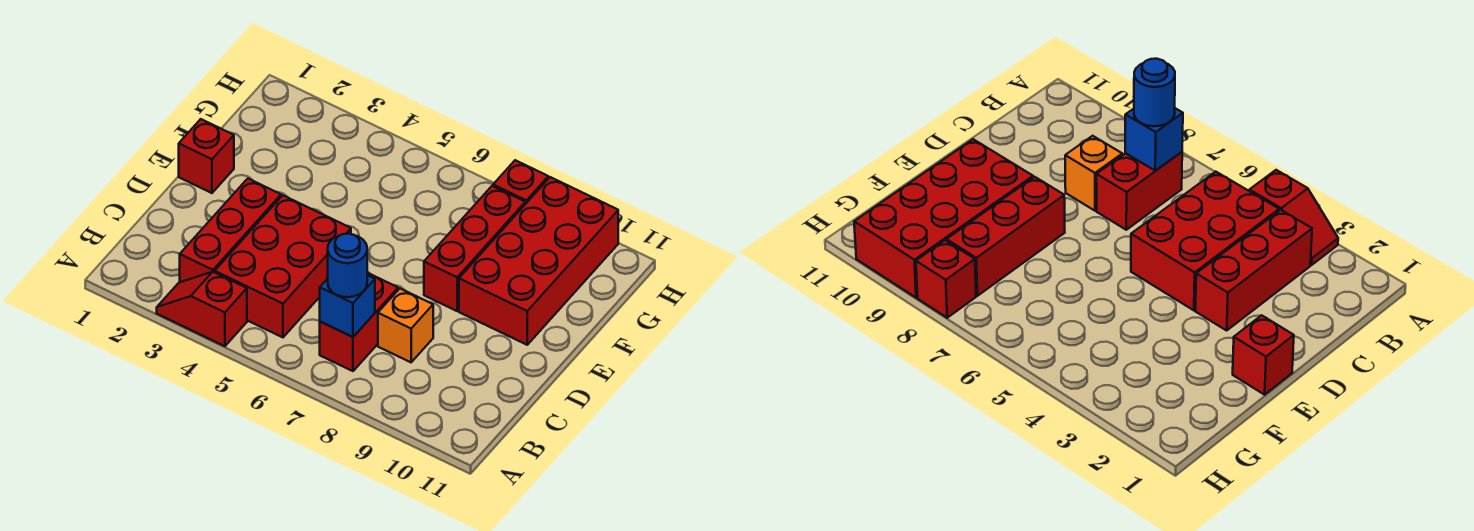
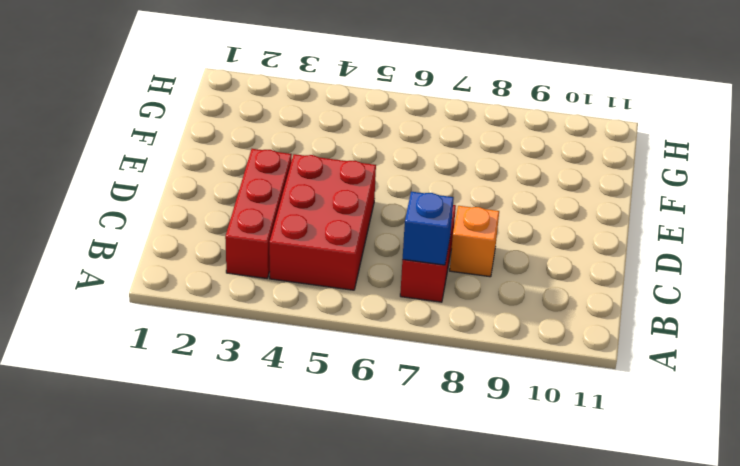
none -> red 1x2 slope [157,272,247,346]
none -> red 1x1 brick [179,119,234,193]

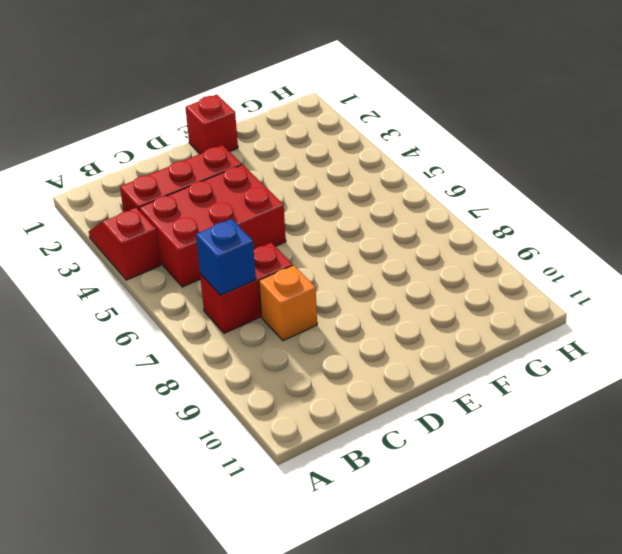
none -> red 1x3 brick [424,186,525,311]
none -> red 2x4 brick [459,177,618,345]

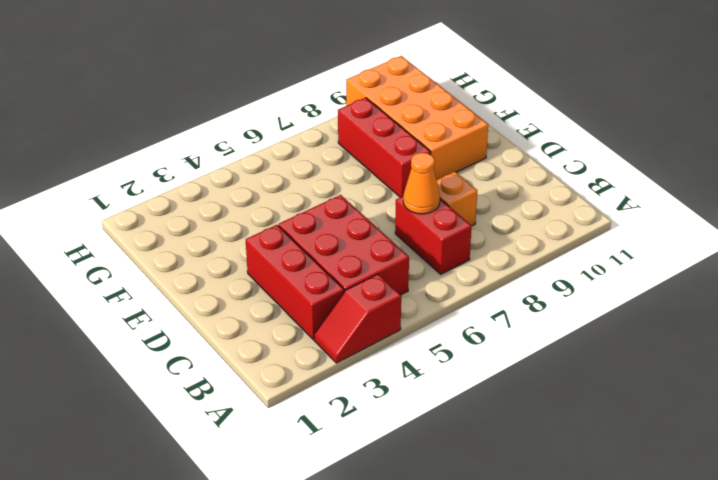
orange 1x1 cone [403,153,440,214] -> none
orange 2x4 brick [346,56,488,180] -> red 2x4 brick [459,177,618,345]
none -> red 1x1 brick [179,119,234,193]
none -> red 1x1 brick [493,160,548,204]

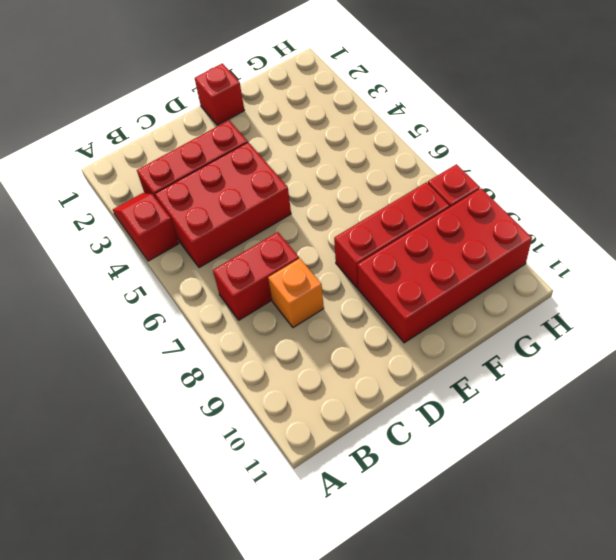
none -> blue 1x1 brick [320,275,375,337]
none -> blue 1x1 round brick [328,234,367,297]

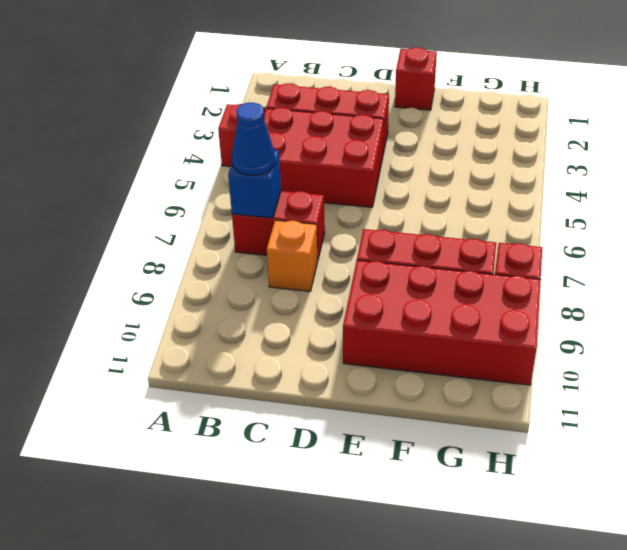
blue 1x1 cone [232,102,275,175] -> blue 1x1 round brick [328,234,367,297]

